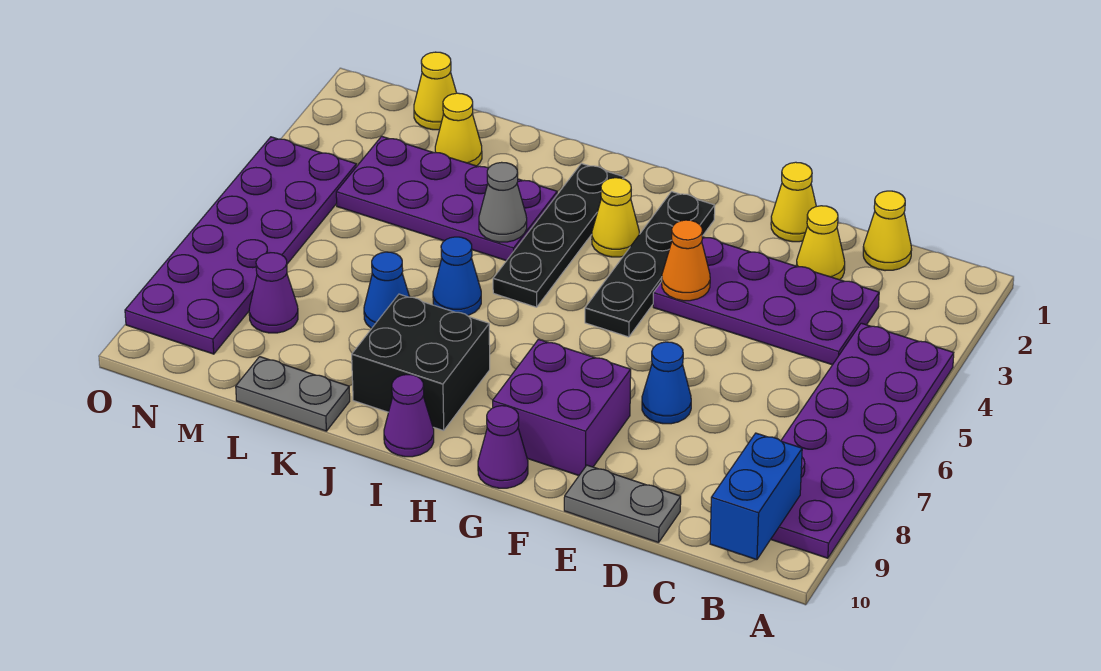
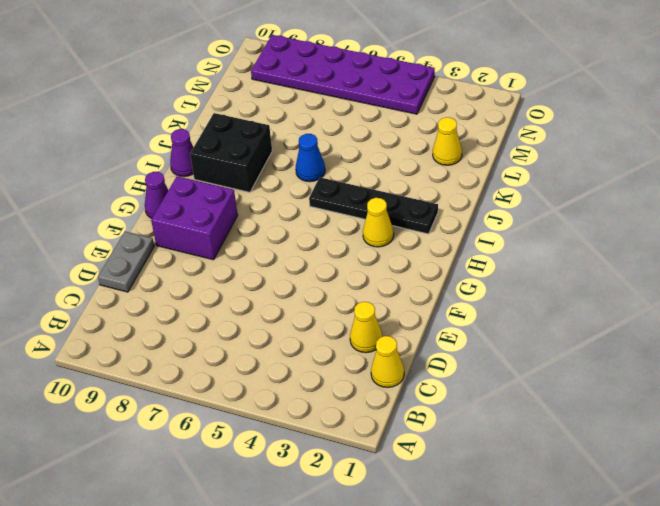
none -> purple 2x6 plate [771,323,954,558]
none -> purple 2x4 plate [653,237,879,365]
none -> yellow 1x1 cone [771,162,816,242]

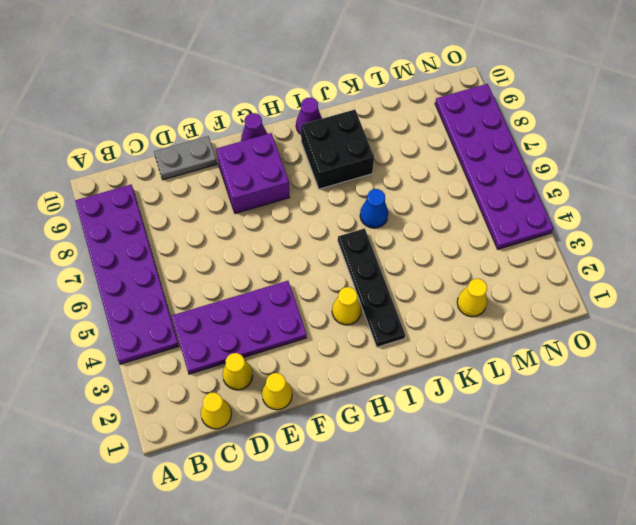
none -> blue 1x1 cone [642,342,691,424]
none -> black 1x4 plate [585,192,715,337]
none -> purple 2x4 plate [336,136,557,261]

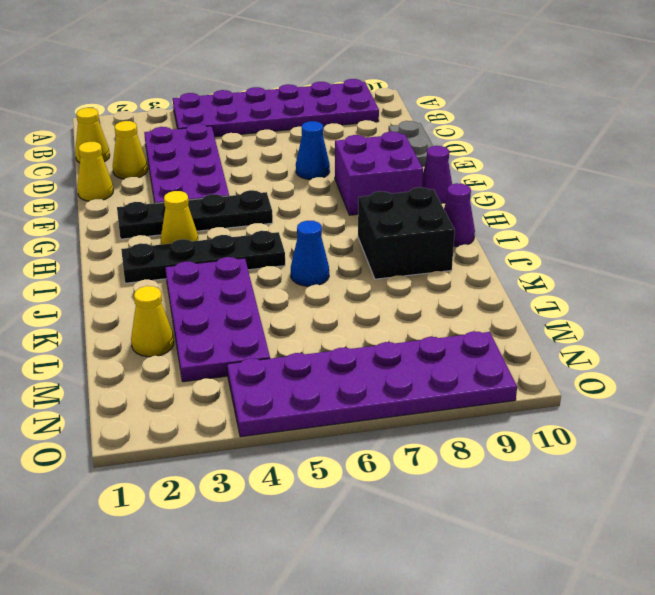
none -> blue 1x1 cone [364,252,410,328]
none -> grey 1x2 plate [236,357,350,431]
none -> yellow 1x1 cone [414,52,456,130]

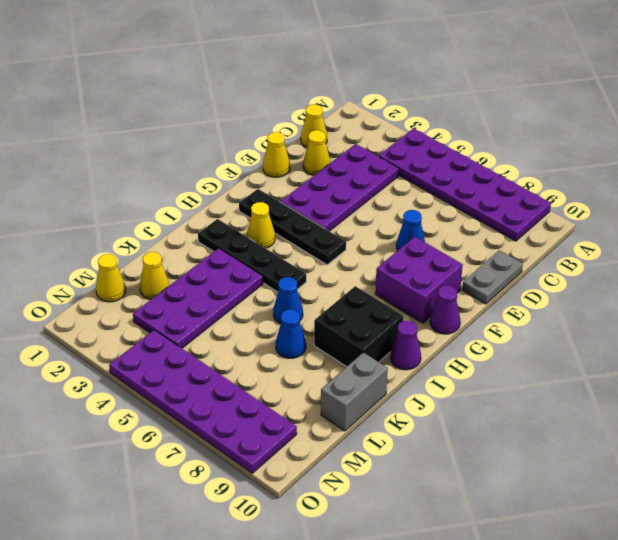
grey 1x2 brick [321,353,388,431] -> grey 1x2 plate [236,357,350,431]
none -> purple 1x1 cone [249,253,298,333]
none -> blue 1x2 brick [710,433,802,560]
none -> orange 1x1 cone [662,220,710,301]

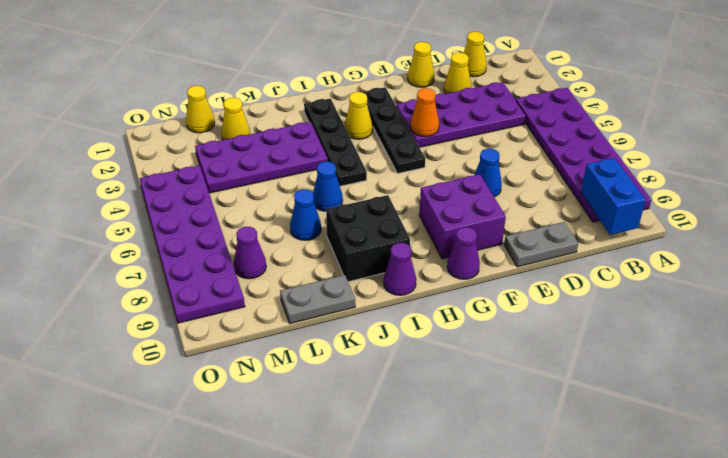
none -> grey 1x1 cone [479,162,527,242]

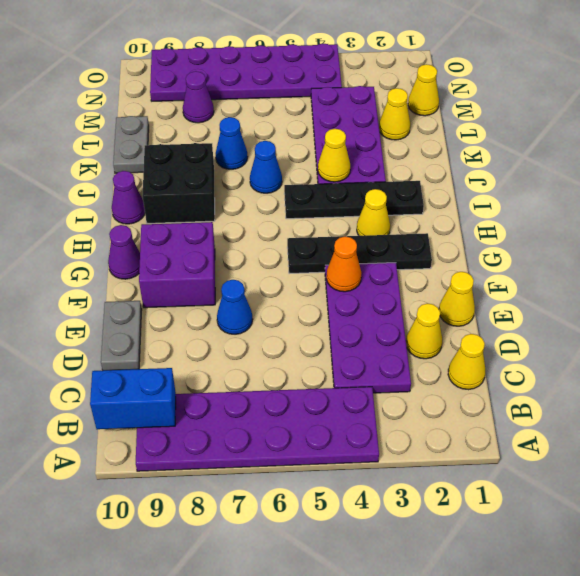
yellow 1x1 cone [318,129,350,182] -> grey 1x1 cone [479,162,527,242]

